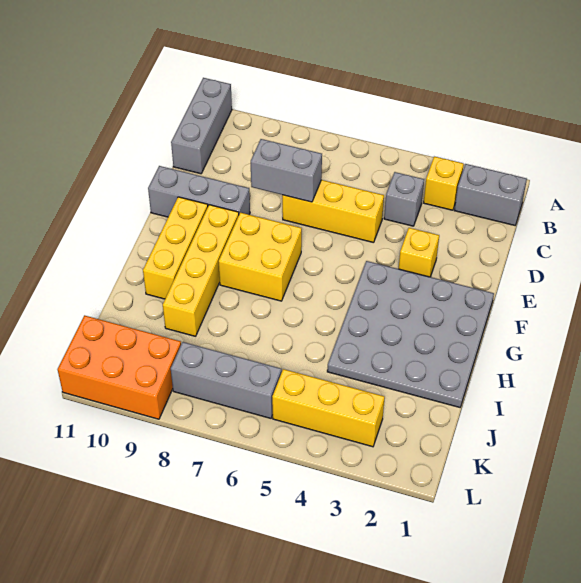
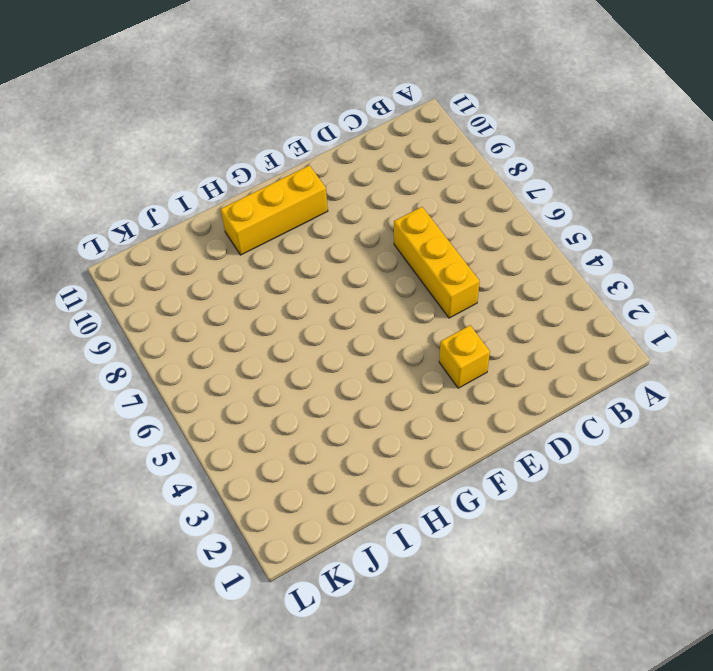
none -> grey 1x3 brick [171,78,232,174]
none -> grey 1x2 brick [454,164,527,225]
none -> yellow 1x1 brick [424,156,464,210]

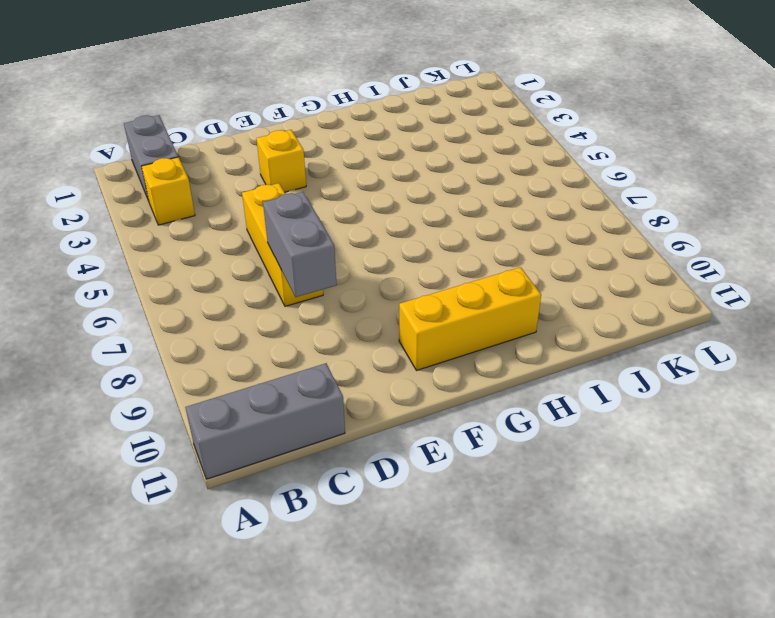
none -> grey 1x1 brick [384,172,424,226]
none -> grey 1x3 brick [148,166,250,217]
none -> grey 4x4 plate [327,261,494,407]

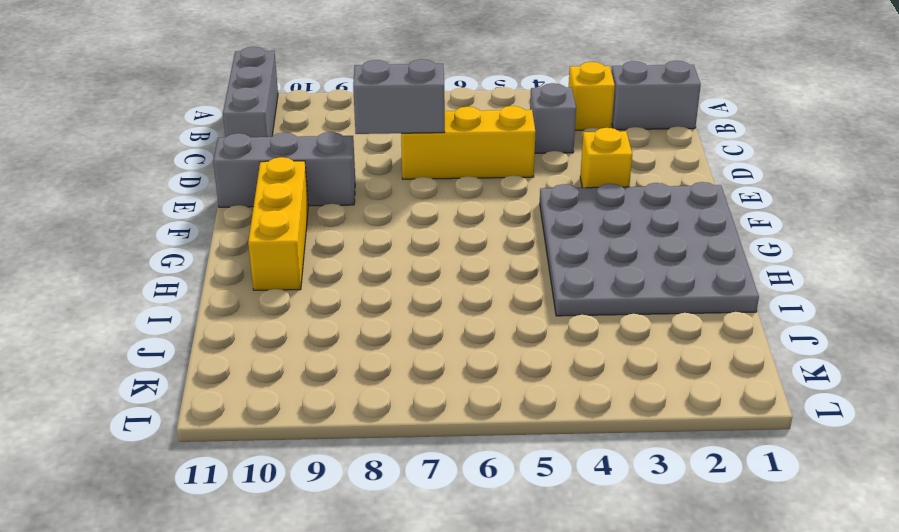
none -> yellow 2x2 brick [219,213,302,301]
none -> yellow 1x4 brick [163,205,239,336]
none -> yellow 1x3 brick [272,369,385,447]

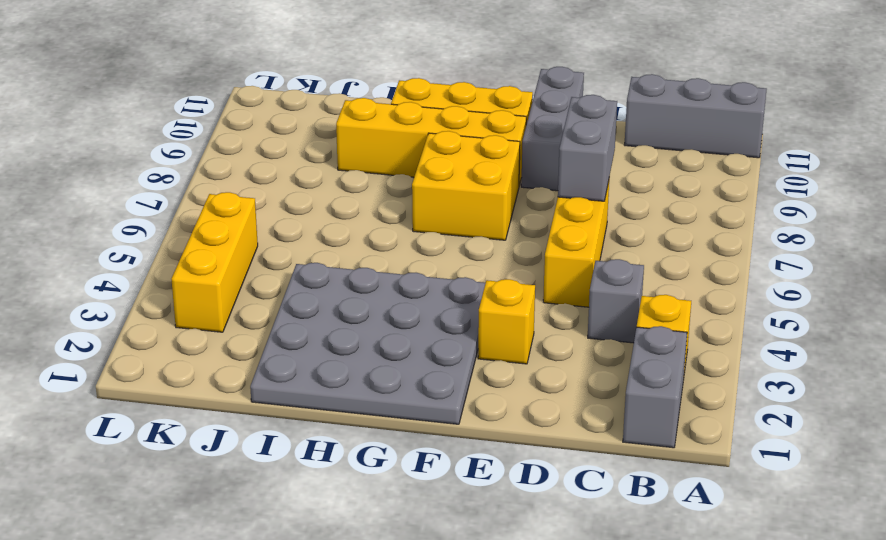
none -> grey 1x3 brick [171,342,281,418]
none -> orange 2x3 brick [58,315,181,419]

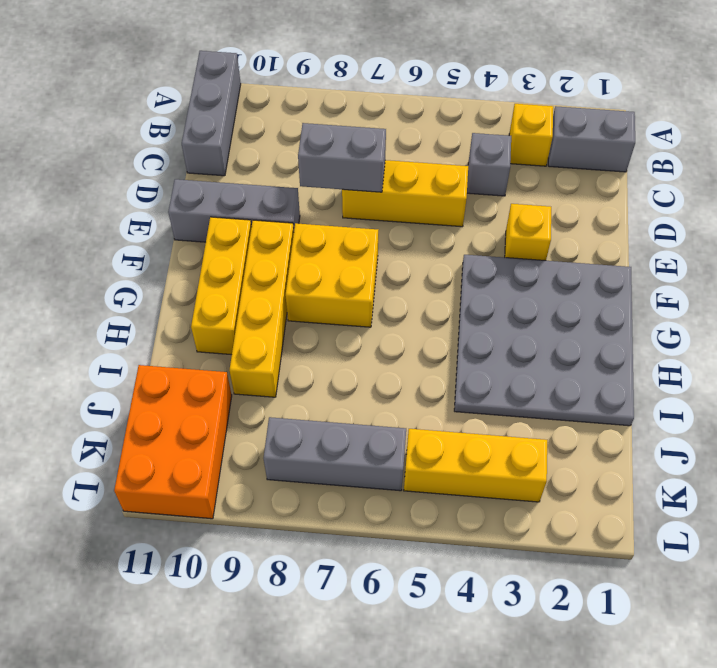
orange 2x3 brick [114,365,232,519] -> orange 2x3 brick turned to [58,315,181,419]

